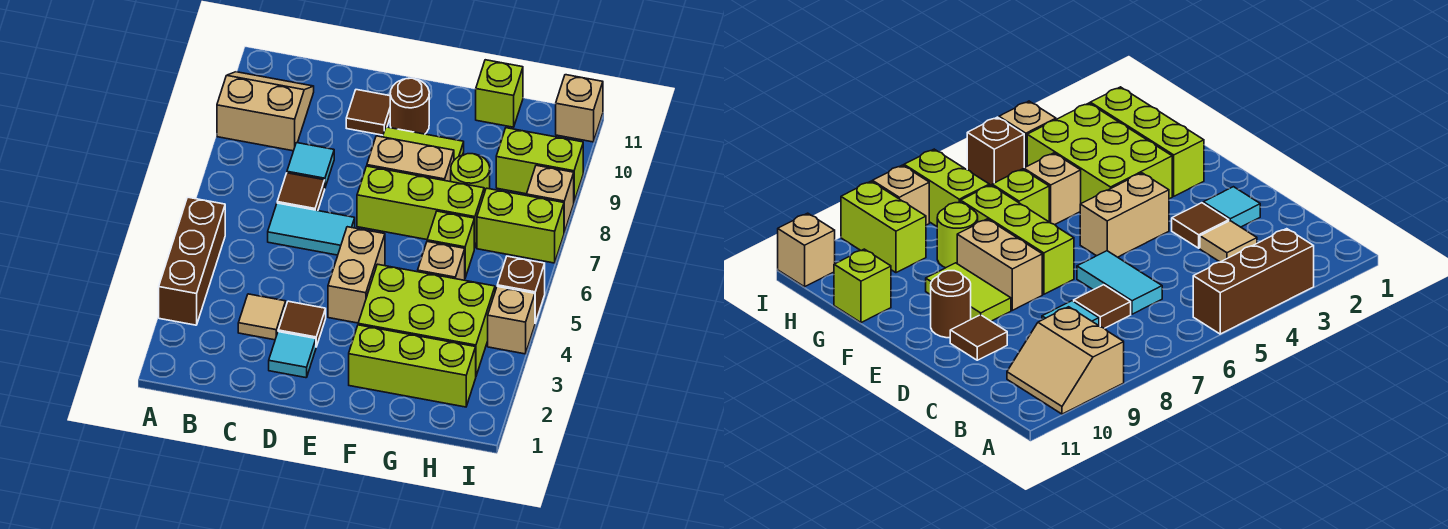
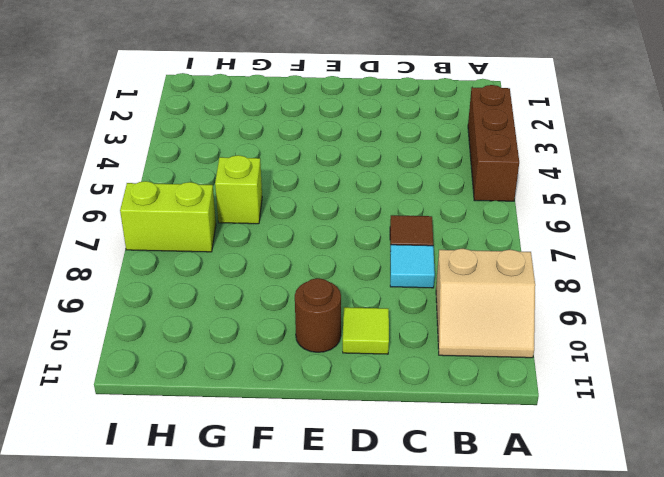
lime 1x1 tile [343,307,389,354] -> brown 1x1 tile [346,90,390,135]
none -> tan 1x1 tile [238,294,286,340]
none -> cyan 1x2 tile [268,203,355,255]
none -> cyan 1x1 tile [269,332,316,378]

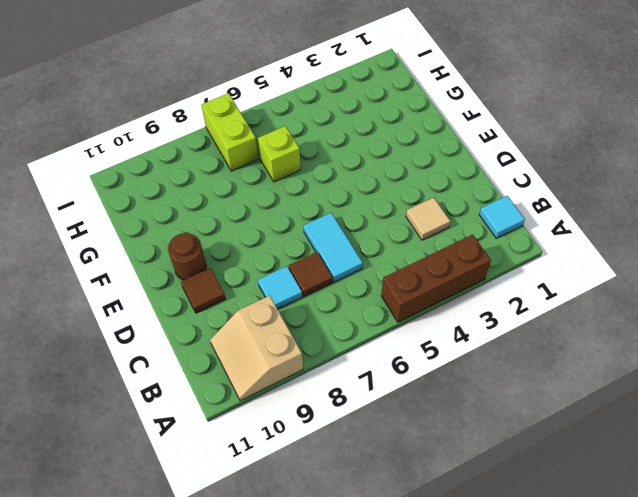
cyan 1x1 tile [479,196,525,238] -> cyan 1x1 tile moved to [269,332,316,378]
none -> brown 1x1 tile [278,301,326,347]
none -> tan 1x2 brick [328,227,385,323]
none -> lime 1x3 brick [357,166,484,248]

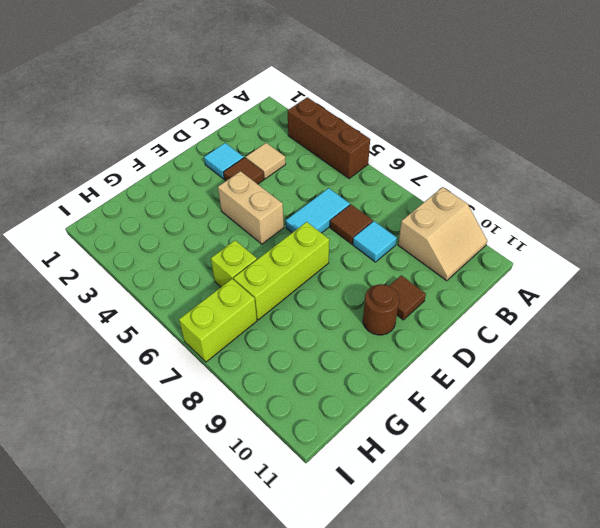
none -> tan 1x2 brick [367,136,454,182]
none -> lime 1x2 tile [383,127,464,160]
none -> lime 1x3 brick [349,325,476,407]

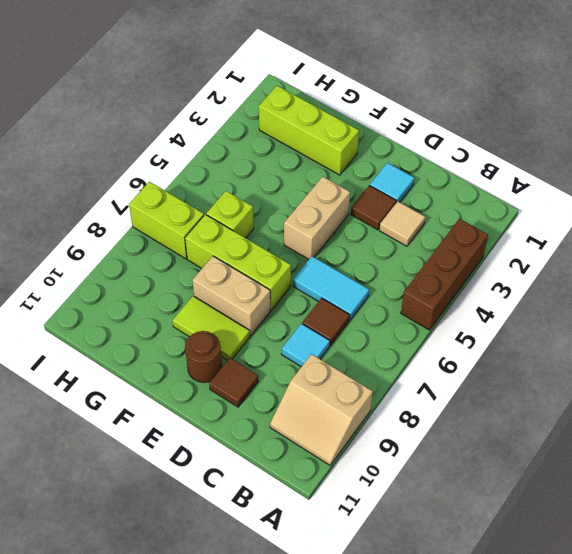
none -> lime 2x3 brick [358,264,495,376]
none -> tan 1x1 brick [418,242,465,280]
none -> lime 1x1 round brick [451,154,490,193]

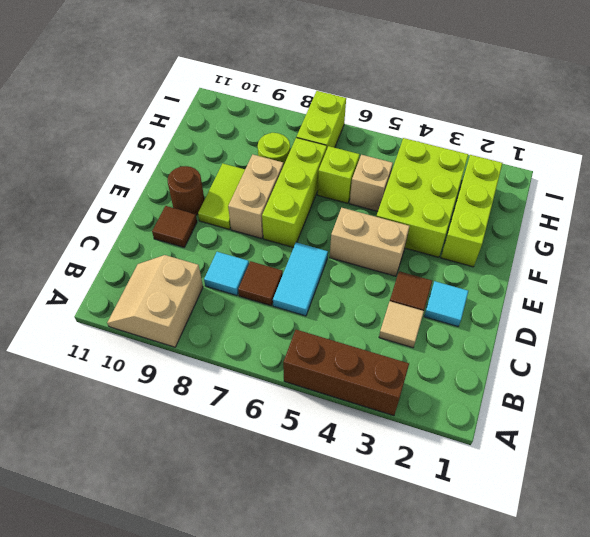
none -> lime 1x1 brick [476,60,523,127]
none -> lime 1x2 brick [496,128,583,201]
none -> tan 1x1 brick [488,287,535,354]

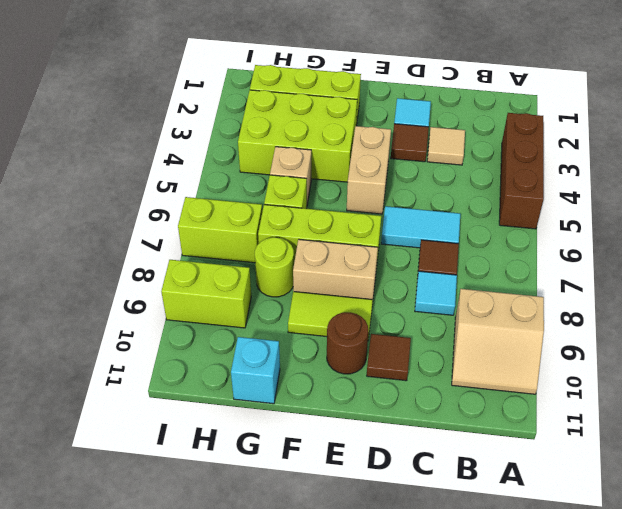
cyan 1x1 brick [231,337,280,404] -> lime 1x1 brick [476,60,523,127]
none -> tan 1x1 brick [488,287,535,354]
none -> brown 1x1 brick [497,256,545,323]
none -> tan 1x1 brick [526,165,574,233]

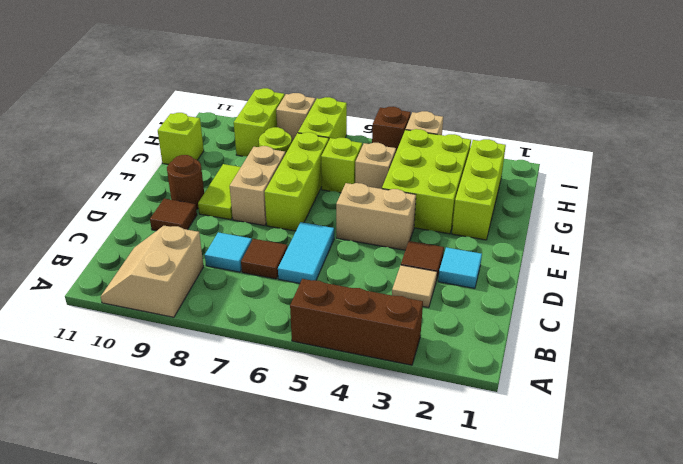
none -> tan 1x1 brick [556,75,603,142]

